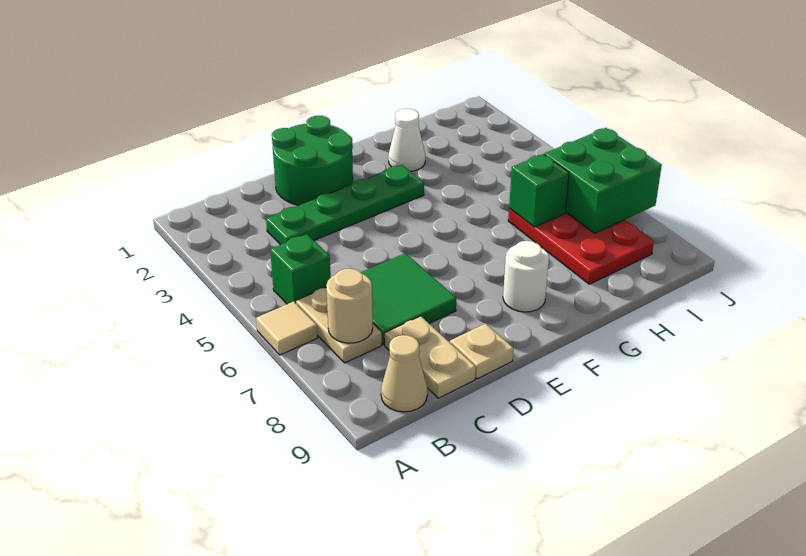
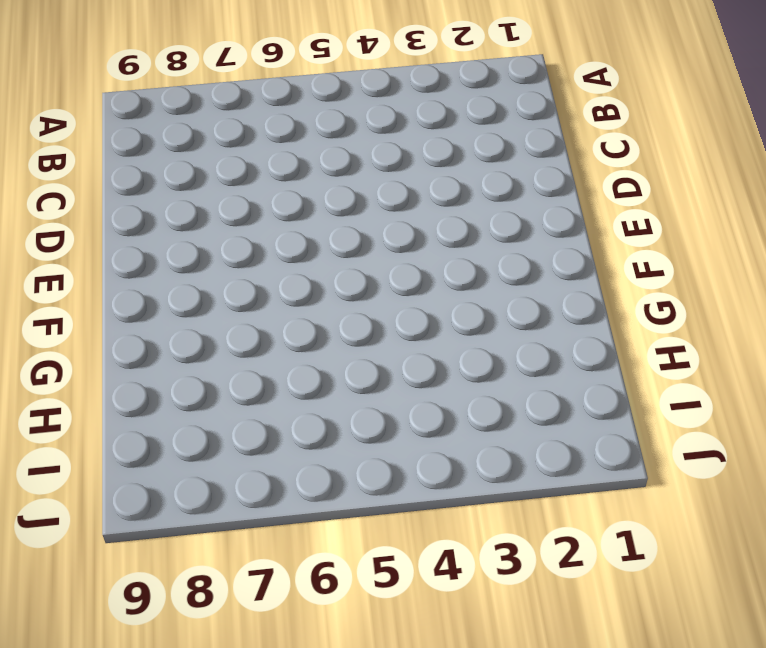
none -> tan 1x1 tile [256,301,318,355]
none -> green 1x1 brick [270,234,331,304]
none -> tan 1x2 plate [296,288,382,363]

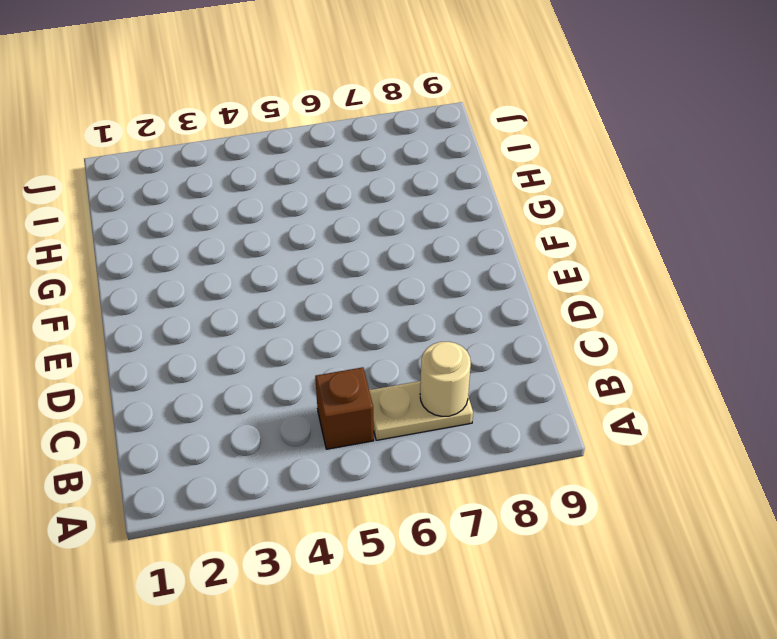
brown 1x1 brick [315,367,374,449] -> green 1x1 brick [270,234,331,304]
none -> tan 1x1 tile [256,301,318,355]
none -> tan 1x1 cone [381,335,427,412]
none -> green 1x4 plate [266,165,424,245]

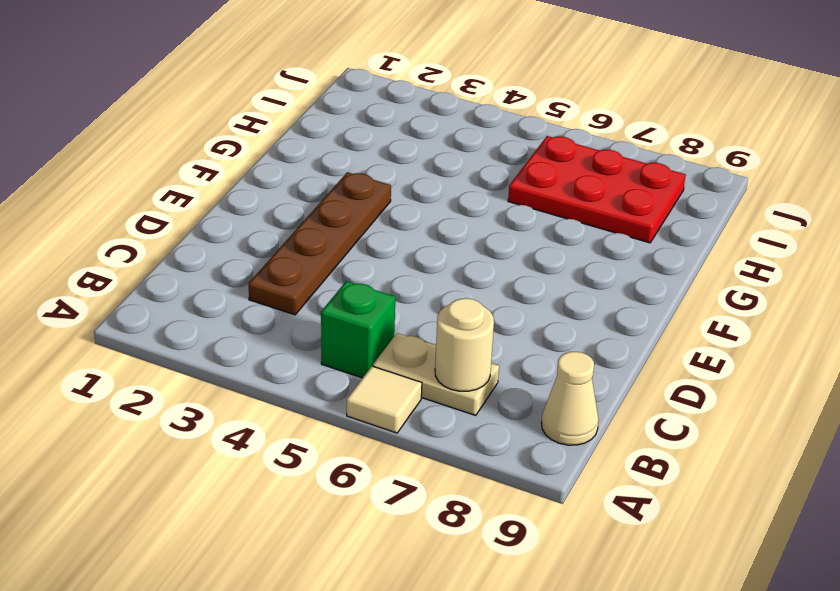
brown 1x4 plate [249,172,391,315] -> green 1x4 plate [266,165,424,245]
none -> green 2x2 tile [361,253,456,345]
none -> tan 1x2 plate [385,316,476,398]
none -> green 2x2 round brick [272,116,353,205]

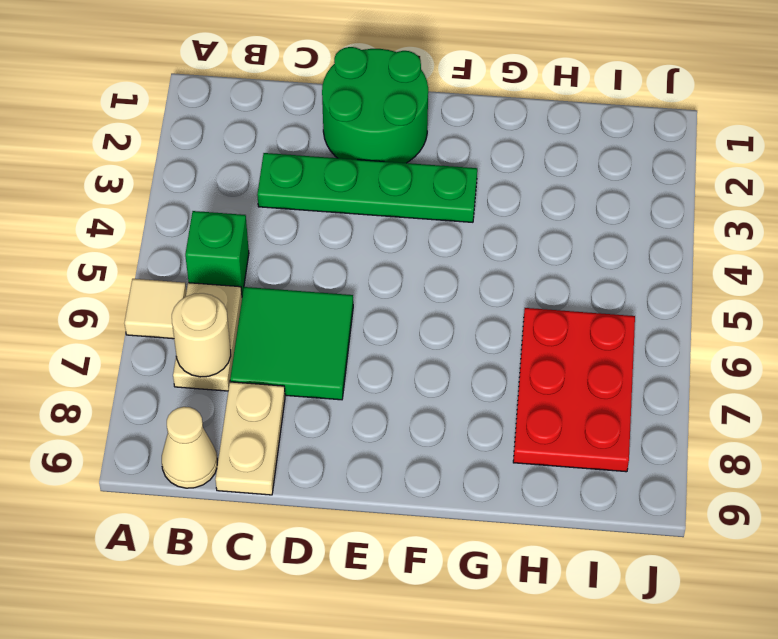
none -> tan 1x1 plate [450,324,513,379]
none -> white 1x1 round brick [503,241,549,312]
none -> white 1x1 cone [388,109,425,171]

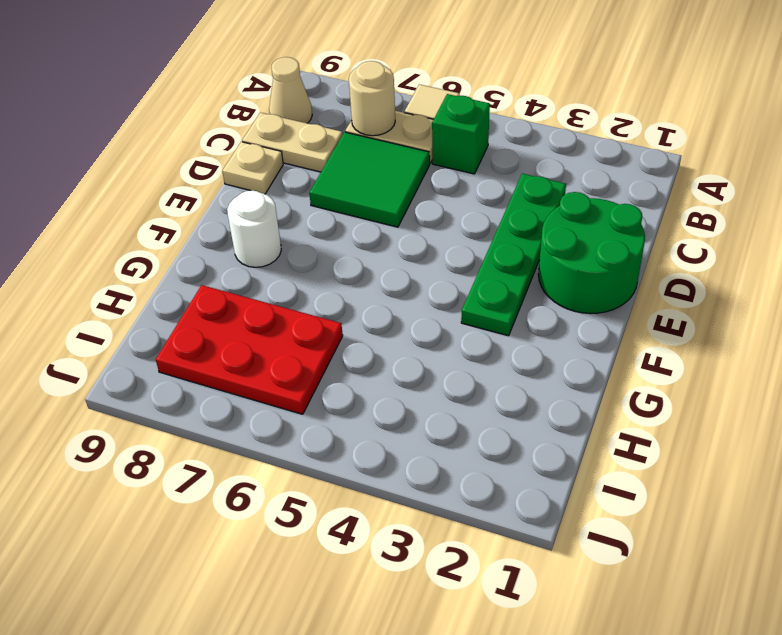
none -> white 1x1 cone [388,109,425,171]
none -> green 1x1 brick [509,154,569,227]
none -> green 2x2 brick [544,128,662,233]

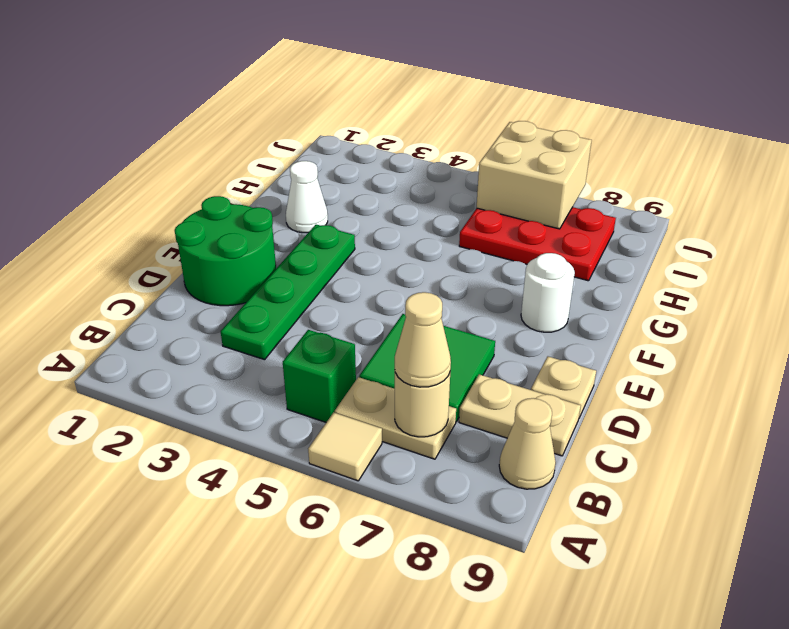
tan 1x1 cone [395,292,451,387] -> none
tan 2x2 brick [477,121,592,229] -> green 2x2 brick [544,128,662,233]
none -> green 1x1 brick [509,154,569,227]

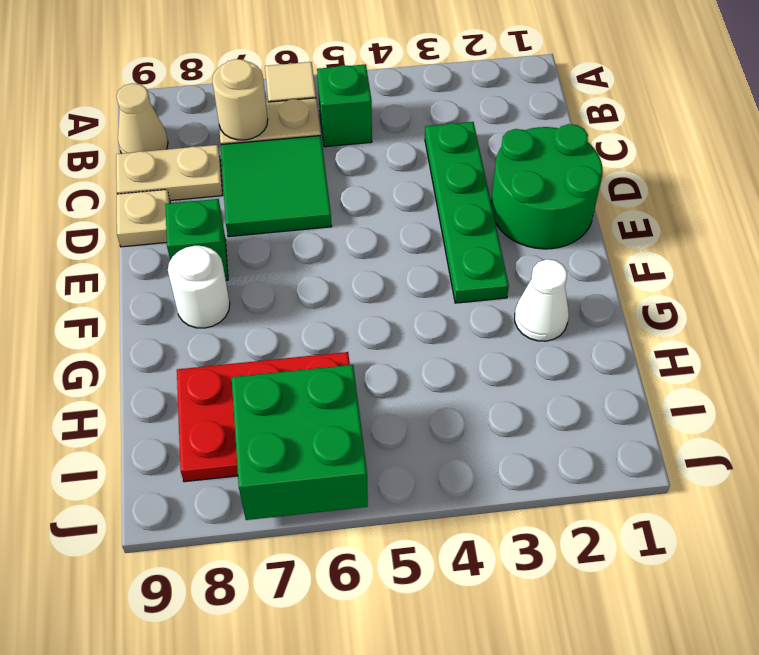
green 1x1 brick [165,199,228,280] -> green 1x1 brick moved to [509,154,569,227]

